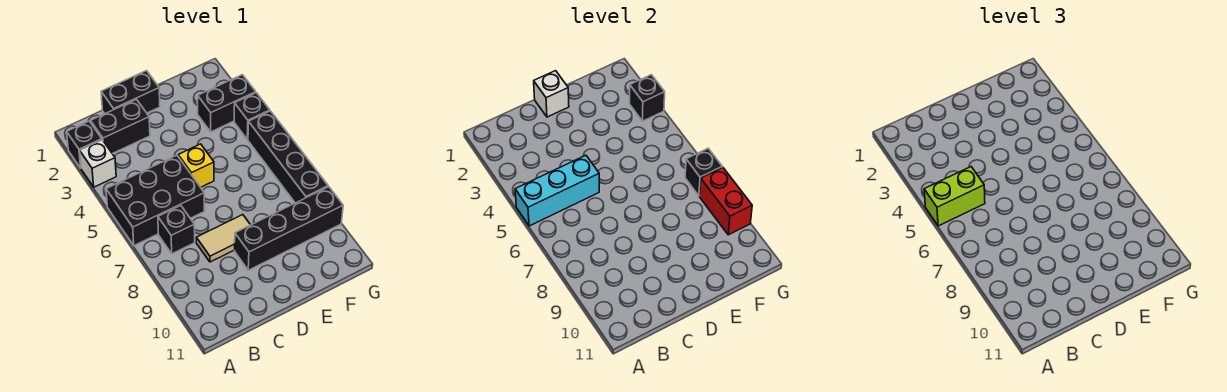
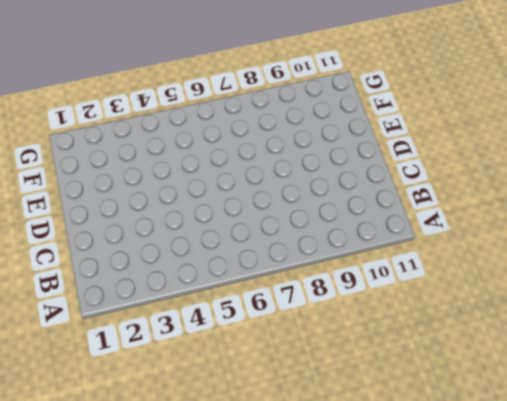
none -> black 1x1 brick [67,121,102,168]
none -> white 1x1 brick [80,140,116,187]
none -> black 2x3 brick [106,155,204,246]

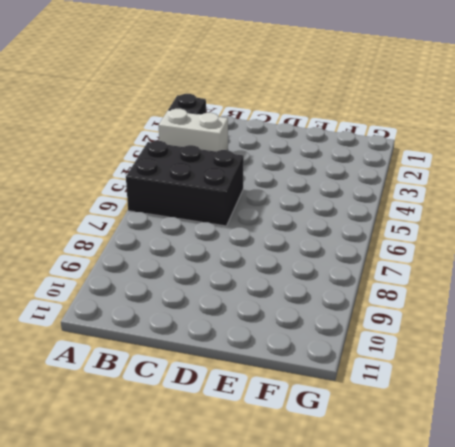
white 1x2 brick [159,109,228,151] -> white 1x1 brick [80,140,116,187]
none -> black 1x2 brick [91,99,150,154]
none -> black 1x1 brick [158,206,195,254]
none -> black 1x2 brick [101,71,160,114]

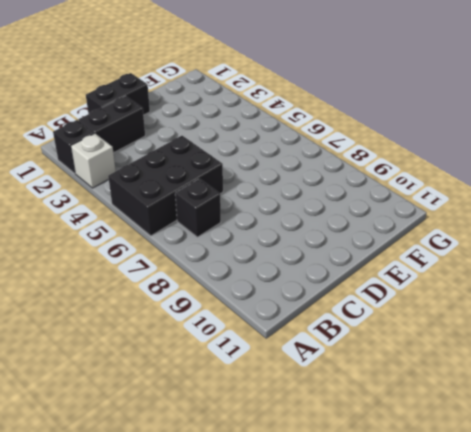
none -> tan 1x2 tile [196,215,250,262]
none -> yellow 1x1 brick [178,144,214,187]
none -> black 1x4 brick [235,187,343,270]

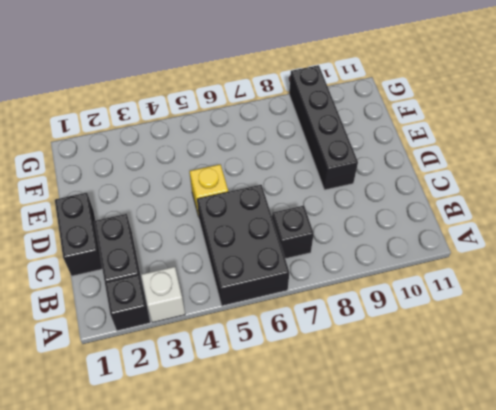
none -> tan 1x2 tile [196,215,250,262]
none -> black 1x2 brick [198,75,256,132]
none -> black 1x1 brick [234,93,270,139]

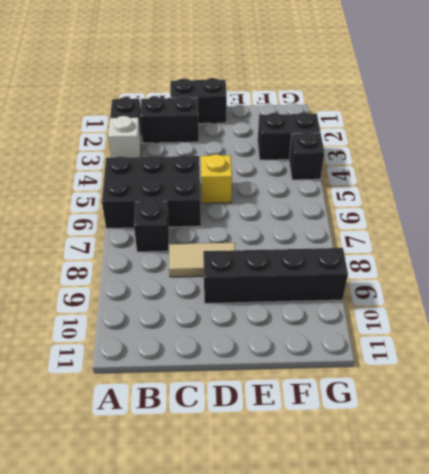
none -> black 1x4 brick [248,111,328,203]
none -> cyan 1x3 brick [515,155,599,226]
none -> white 1x1 brick [534,71,569,117]

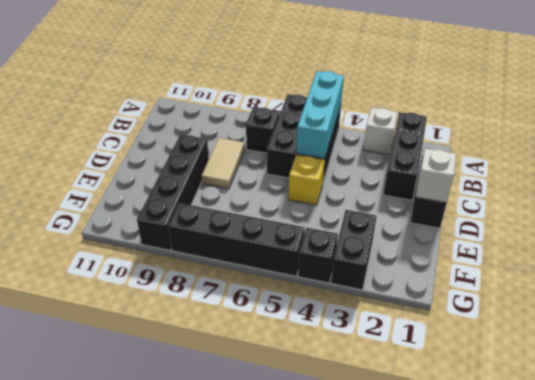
none -> black 1x1 brick [630,75,665,121]
none -> black 1x1 brick [685,148,722,196]
none -> red 1x2 brick [700,167,752,235]

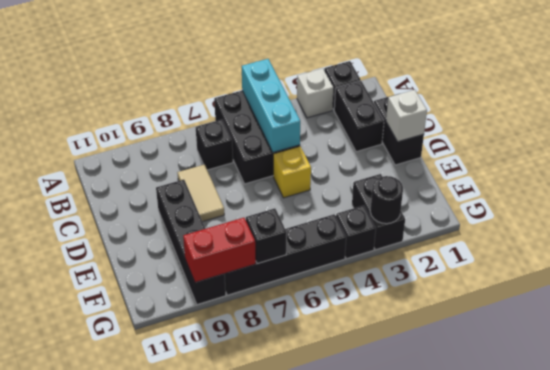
black 1x1 round brick [370,176,403,224] -> black 1x1 brick [630,75,665,121]
none -> lime 1x2 brick [924,167,985,226]

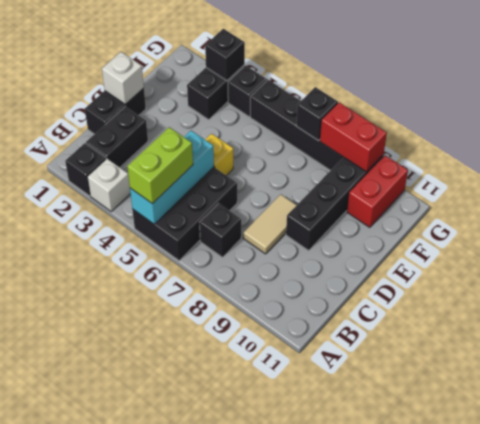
red 1x2 brick [347,155,408,228] -> none

